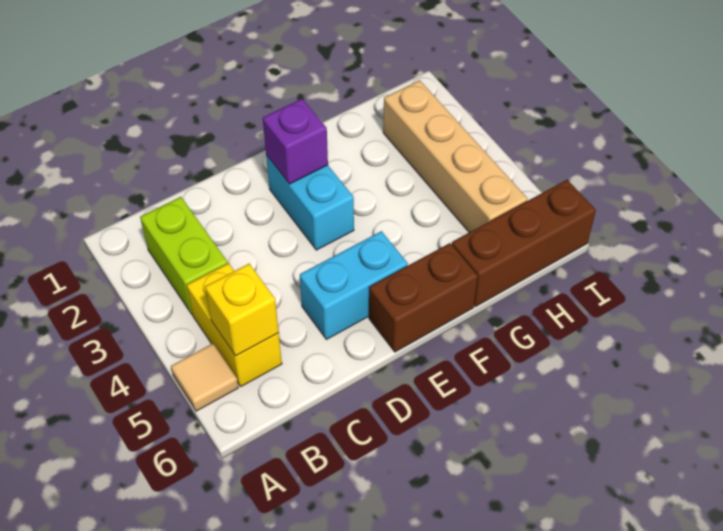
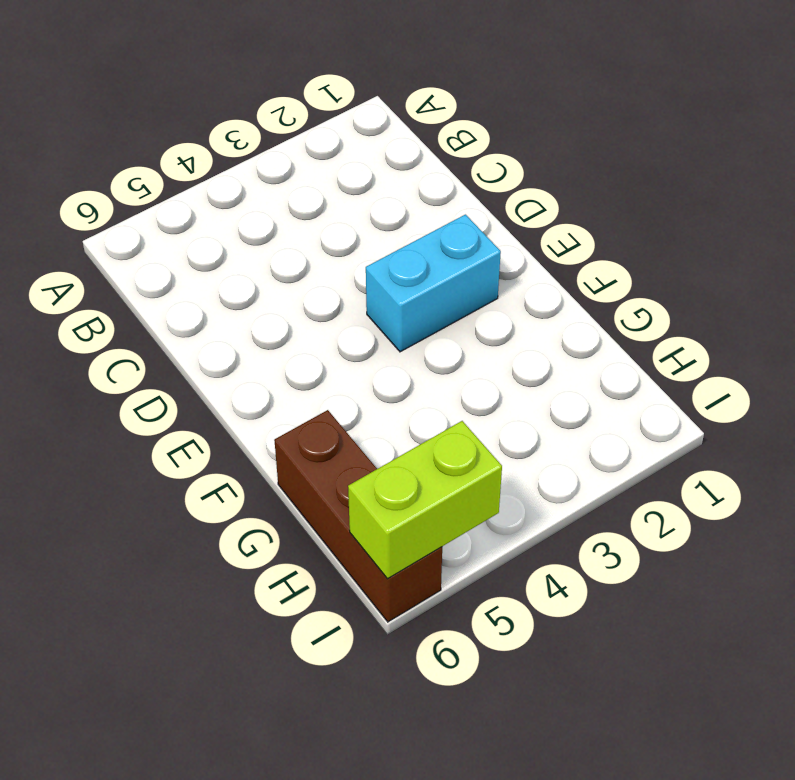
lime 1x2 brick [348,421,502,579] -> lime 1x2 brick moved to [140,197,228,315]
none -> tan 1x1 tile [171,344,238,411]
none -> yellow 1x2 brick [187,263,282,386]

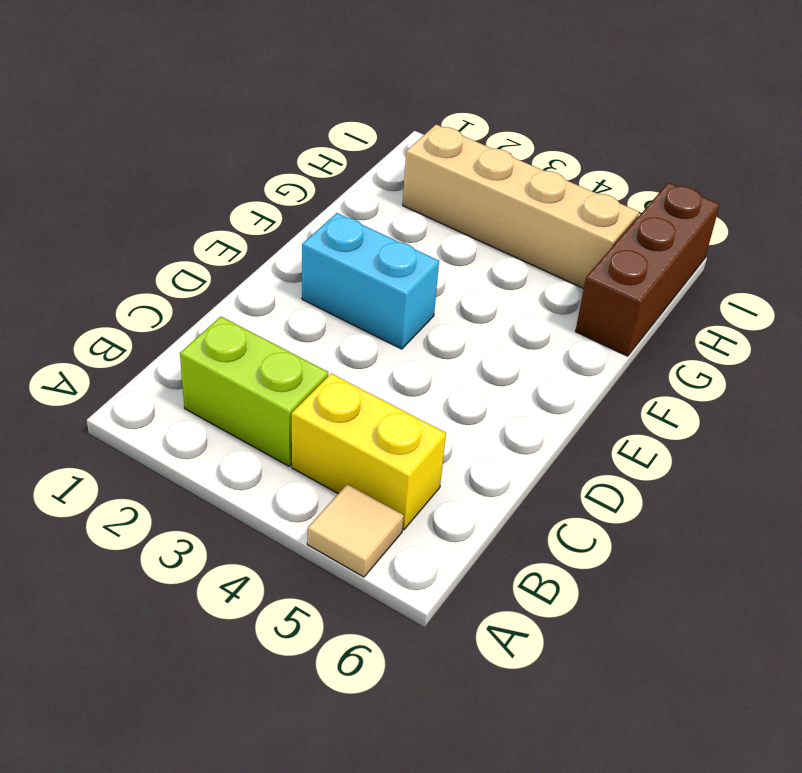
none -> cyan 1x2 brick [300,231,408,340]
none -> brown 1x2 brick [369,243,478,352]

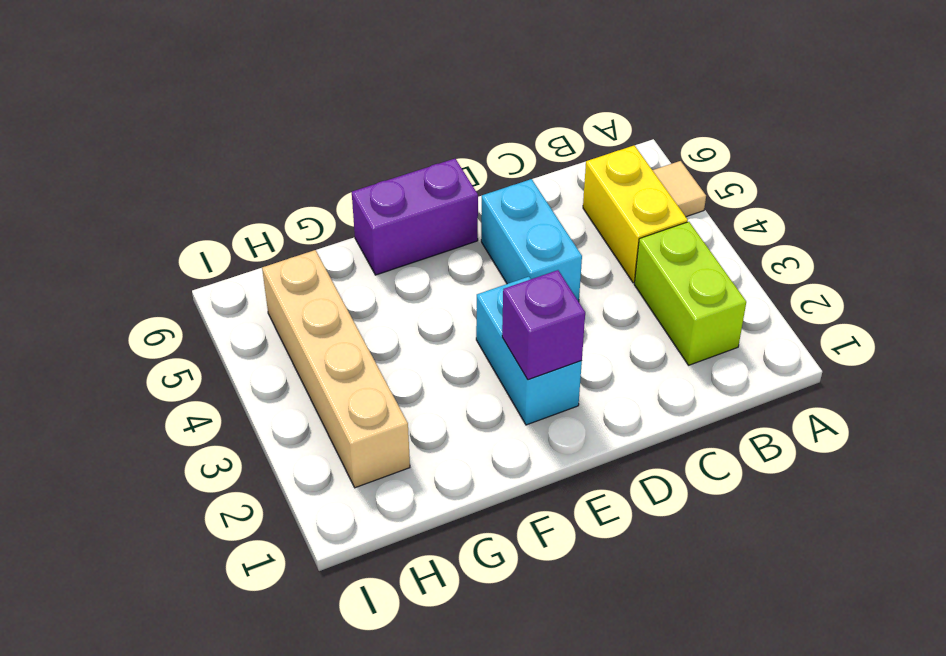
cyan 1x2 brick [481,179,582,302] -> cyan 1x2 brick turned to [300,231,408,340]
purple 1x2 brick [352,159,478,275] -> brown 1x2 brick [369,243,478,352]
none -> brown 1x3 brick [452,180,596,307]
none -> yellow 1x1 brick [205,264,279,356]

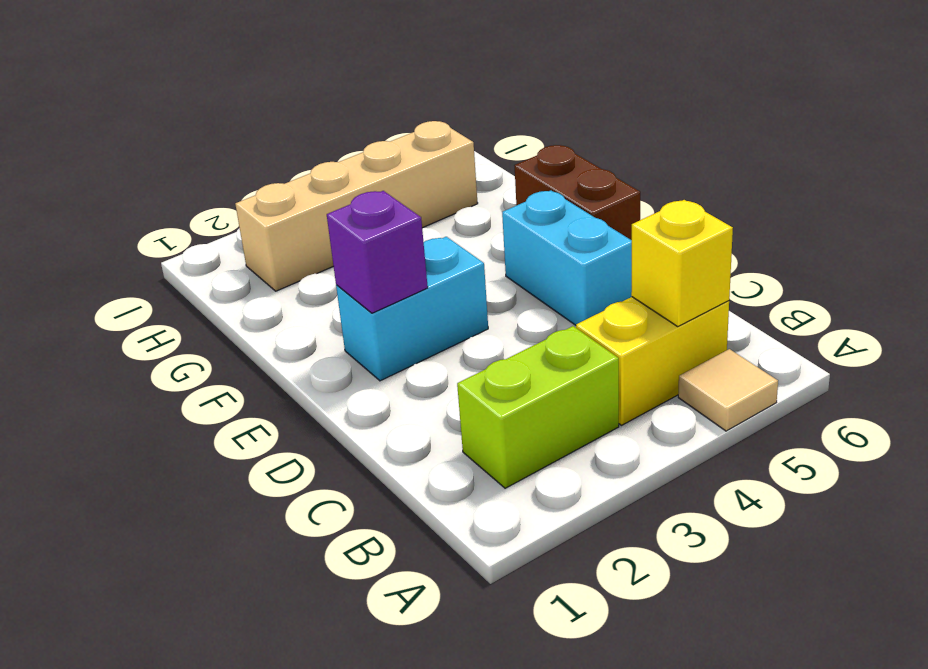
none -> brown 1x3 brick [452,180,596,307]

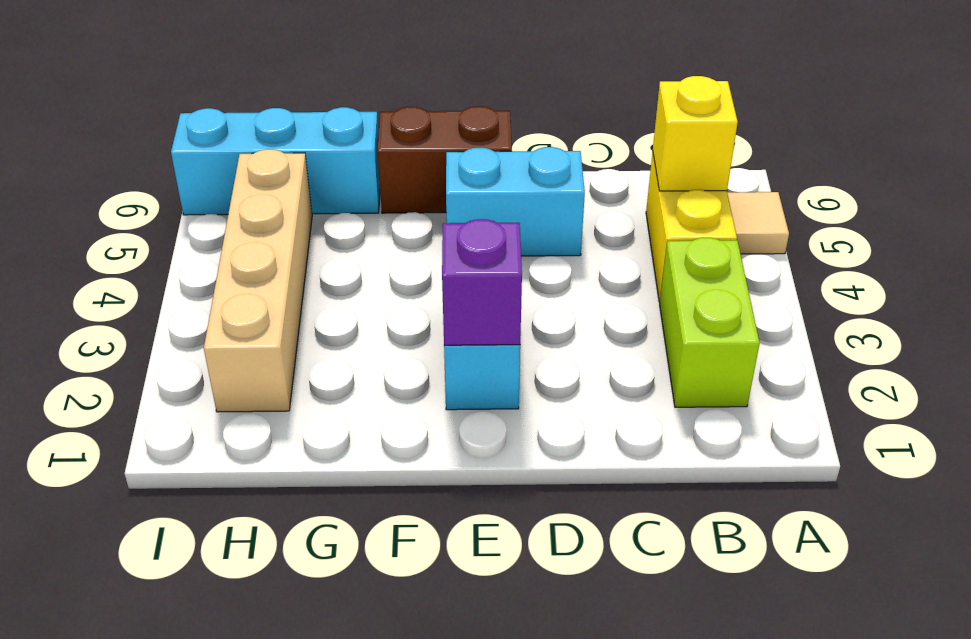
cyan 1x3 brick [171,107,380,215] -> brown 1x3 brick [452,180,596,307]

